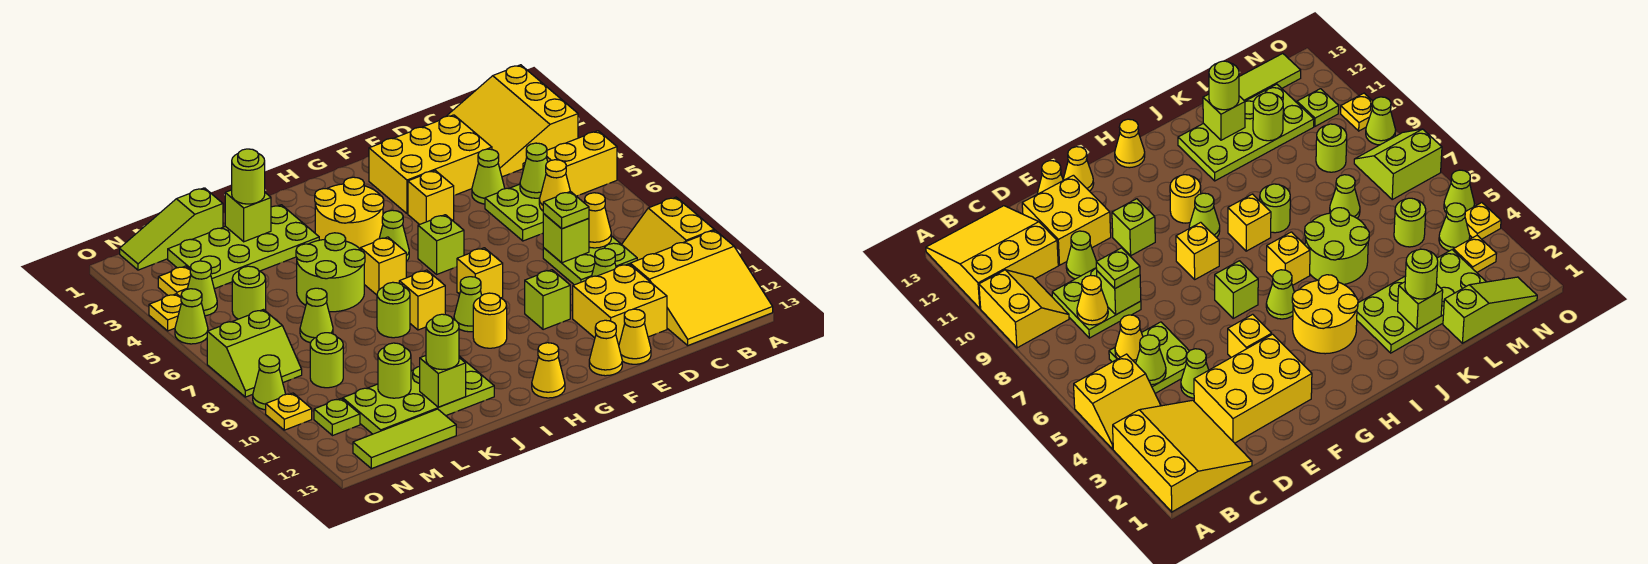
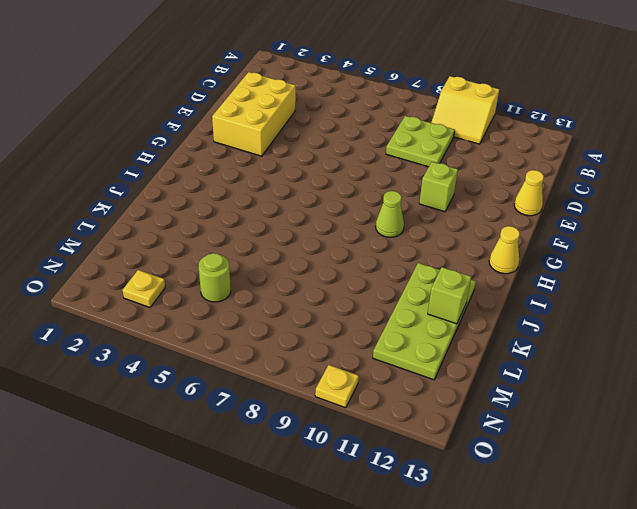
none -> yellow 3x3 slope [447,65,578,177]
none -> yellow 2x2 slope [523,131,617,196]
none -> yellow 3x3 slope [630,230,773,345]
none -> lime 2x2 plate [485,184,543,241]

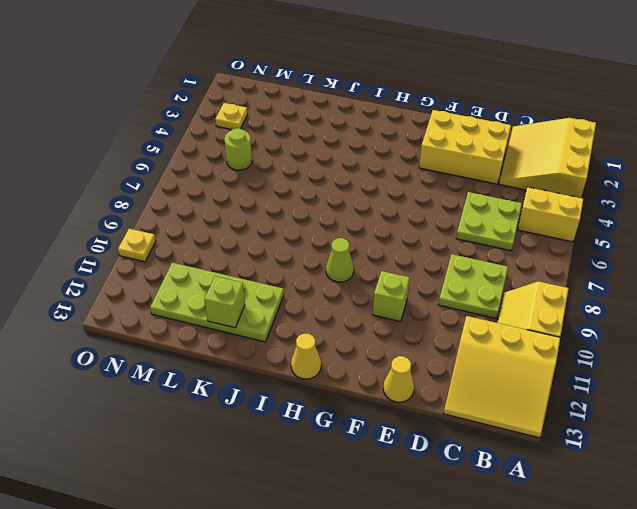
none -> lime 1x1 cone [472,149,505,204]
none -> lime 1x1 cone [592,248,616,277]
none -> yellow 2x2 brick [573,264,667,345]
none -> yellow 1x1 brick [408,170,454,225]

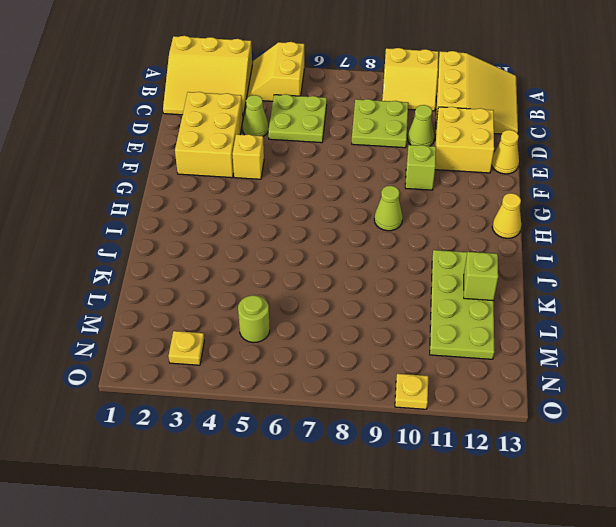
none -> yellow 1x1 cone [589,320,622,376]
none -> lime 1x1 brick [418,215,464,274]
none -> yellow 1x1 brick [457,248,503,298]
none -> yellow 2x2 round brick [315,177,384,250]

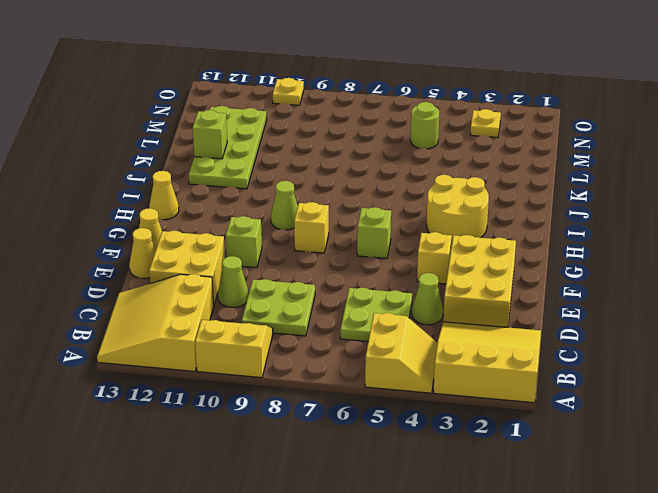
none -> lime 1x1 cone [379,210,409,261]
none -> yellow 1x1 round brick [473,293,507,348]
none -> yellow 1x1 brick [361,237,406,295]
none -> yellow 1x1 brick [399,270,445,330]

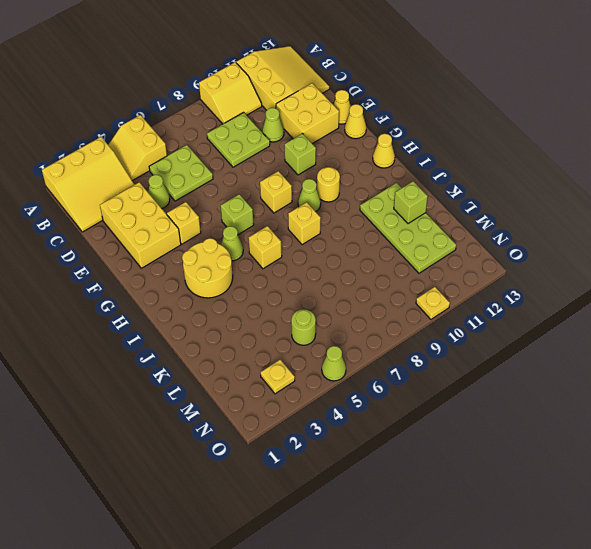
none -> lime 2x4 plate [168,205,319,289]
none -> lime 2x2 round brick [296,233,365,312]
none -> lime 1x1 round brick [377,282,410,338]
none -> lime 1x3 slope [120,188,223,270]

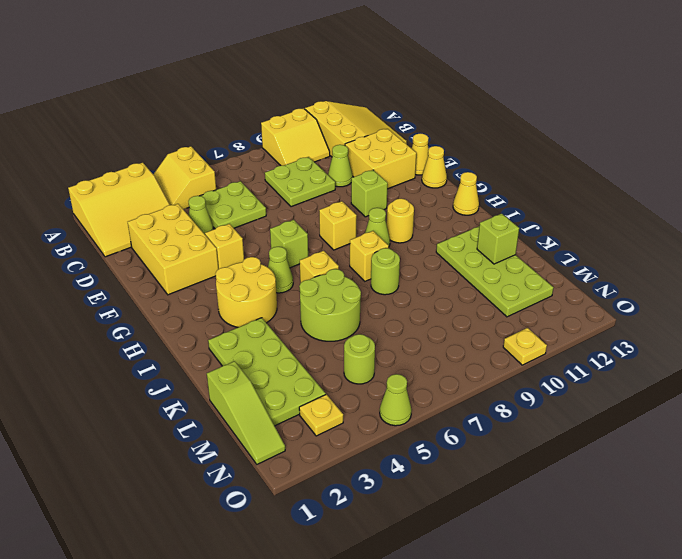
none -> lime 1x1 cone [300,288,333,343]
none -> lime 1x3 tile [353,409,456,469]
none -> lime 1x1 round brick [310,333,343,388]
none -> lime 1x1 cone [187,261,217,316]

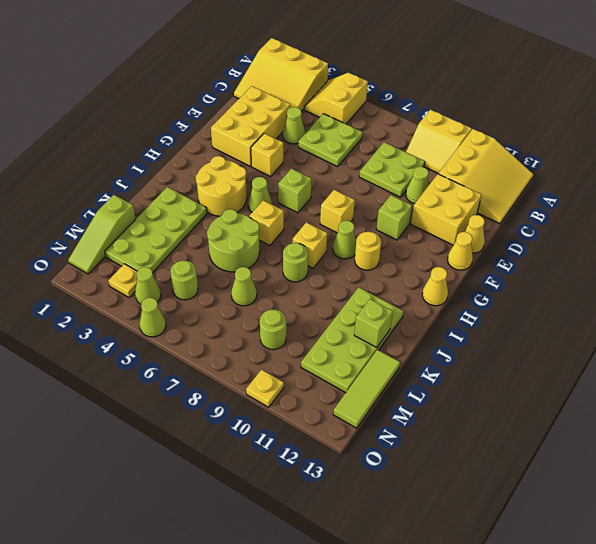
none -> lime 2x2 slope [207,310,302,397]
none -> lime 1x1 plate [314,398,360,436]
none -> yellow 1x1 plate [149,294,182,331]
none -> lime 1x1 cone [253,355,286,410]

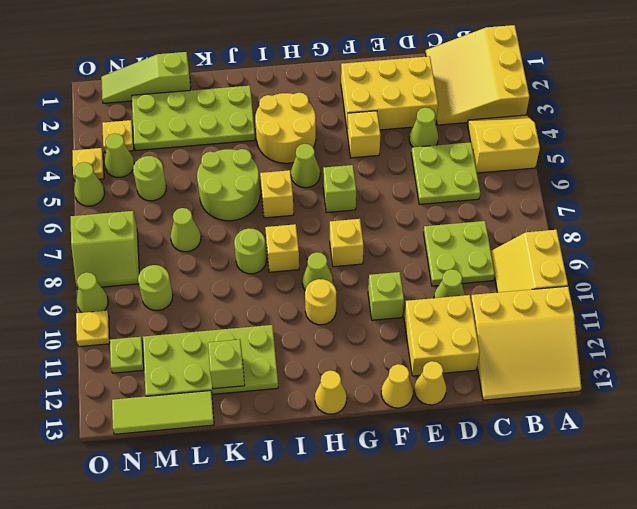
none -> lime 1x1 cone [520,143,548,198]
none -> yellow 1x1 cone [539,160,570,211]
none -> yellow 1x1 cone [585,193,611,248]
none -> lime 1x1 brick [543,214,589,263]

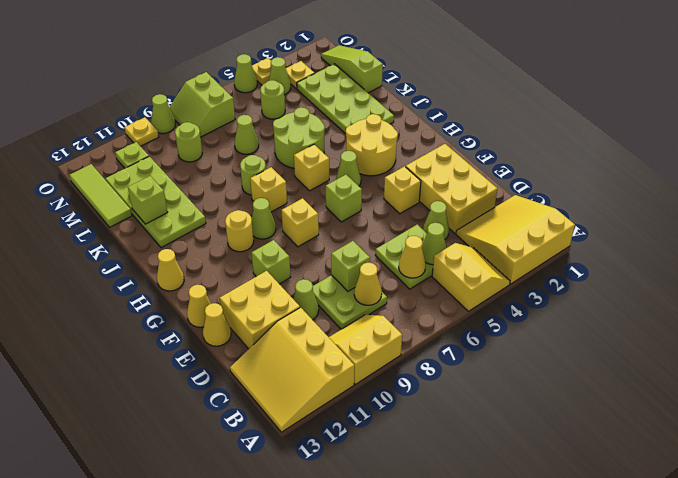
none -> lime 1x1 brick [225,190,271,242]
none -> lime 1x1 round brick [378,343,411,398]
none -> lime 1x1 plate [543,191,589,229]
none -> lime 1x1 round brick [232,149,265,204]

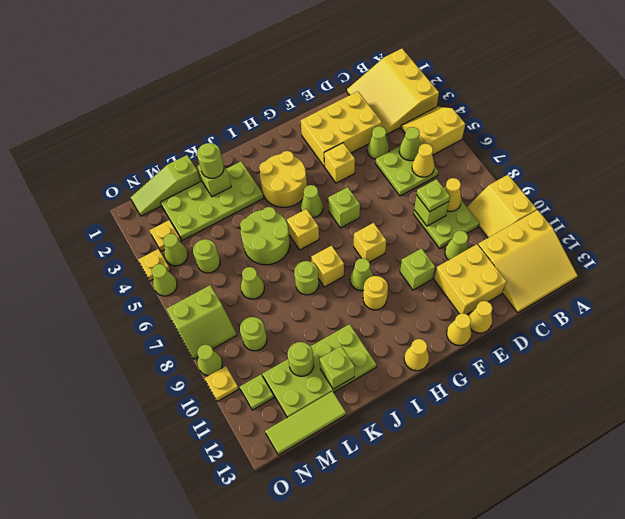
none -> lime 1x1 round brick [426,314,459,370]

